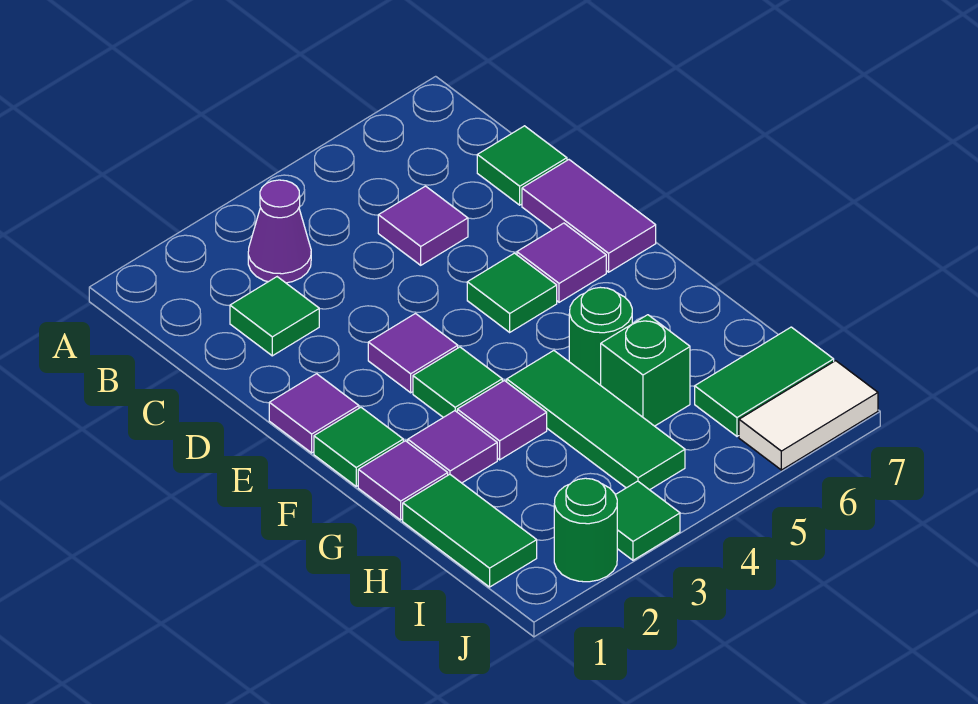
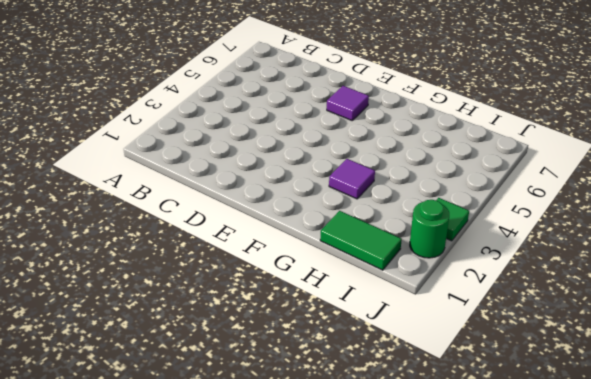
none -> purple 1x1 cone [248,180,311,283]
none -> green 1x1 tile [230,277,319,356]
none -> purple 1x1 tile [378,186,468,265]

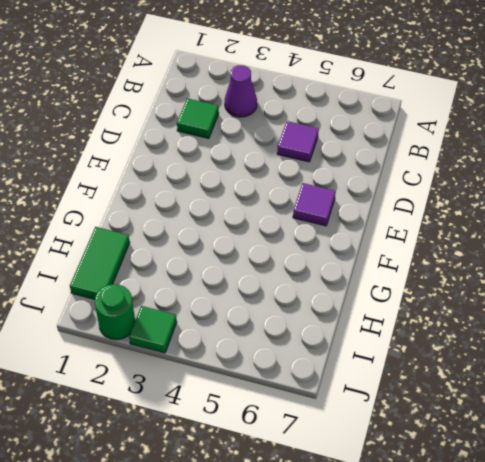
none -> green 1x1 tile [477,126,567,205]
none -> purple 1x2 tile [522,160,656,272]
none -> purple 1x1 tile [269,374,359,453]

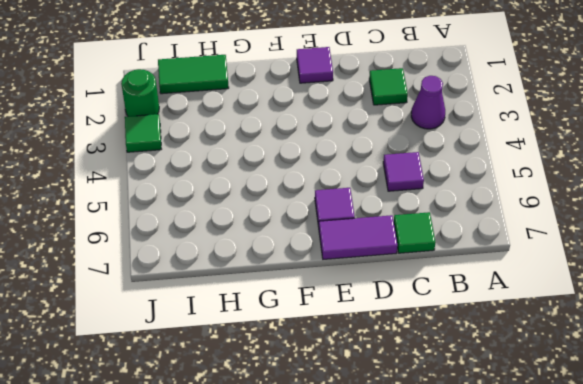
none -> purple 1x1 tile [368,314,458,393]
none -> green 1x1 tile [467,253,557,332]
none -> green 1x1 tile [314,407,403,486]

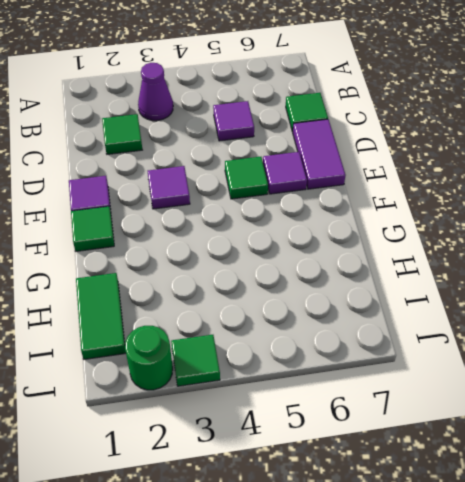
none -> green 1x1 tile [413,347,502,417]
none -> purple 1x1 tile [358,441,448,520]
none -> purple 1x1 tile [408,411,497,483]

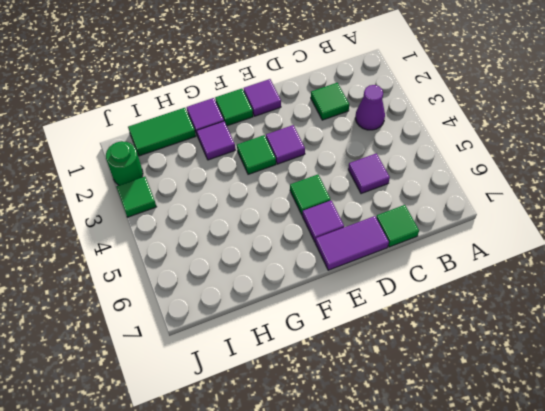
none -> purple 1x1 tile [457,381,547,460]
none -> green 1x3 tile [507,351,685,490]
none -> green 1x1 round brick [569,287,632,385]

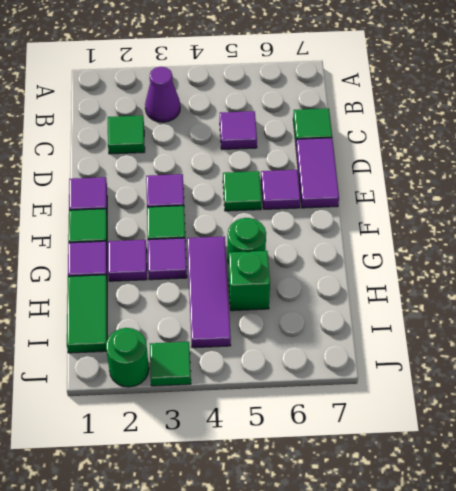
purple 1x3 tile [187,236,231,348] -> green 1x3 tile [507,351,685,490]
none -> green 1x2 tile [695,327,834,436]
none -> white 1x2 tile [739,361,878,470]

